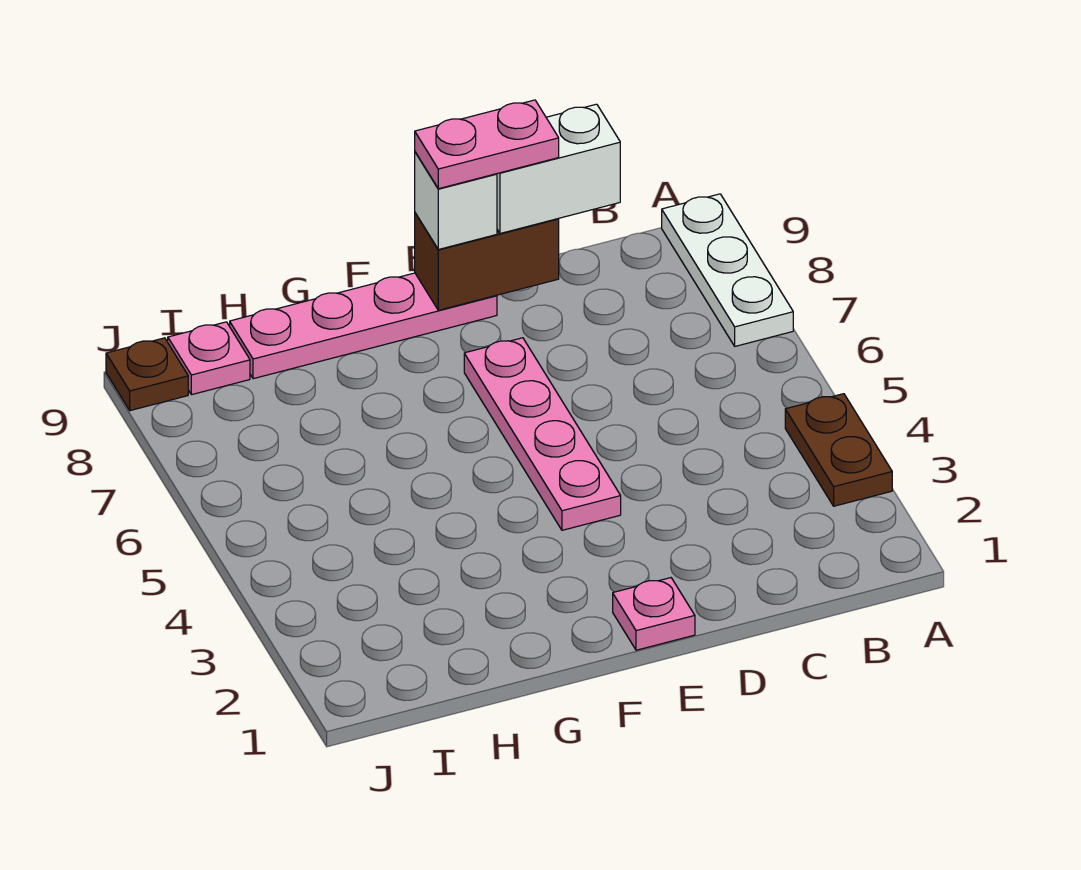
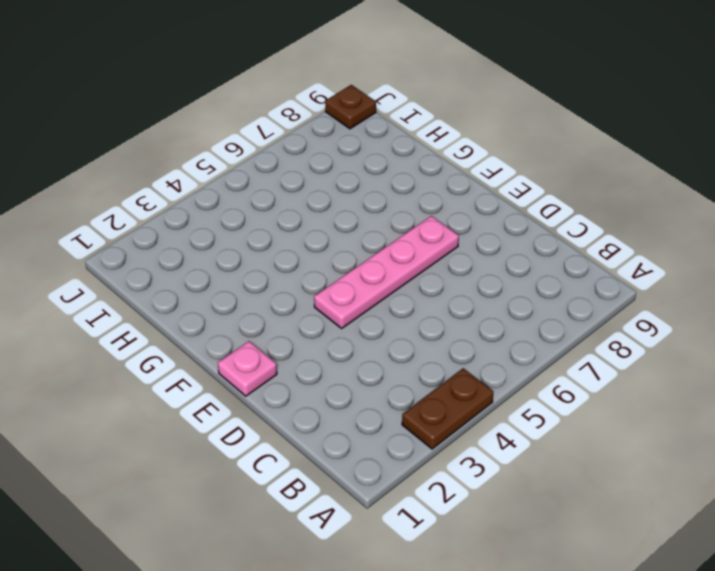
none -> white 1x3 plate [662,194,793,346]
none -> pink 1x4 plate [230,273,497,379]

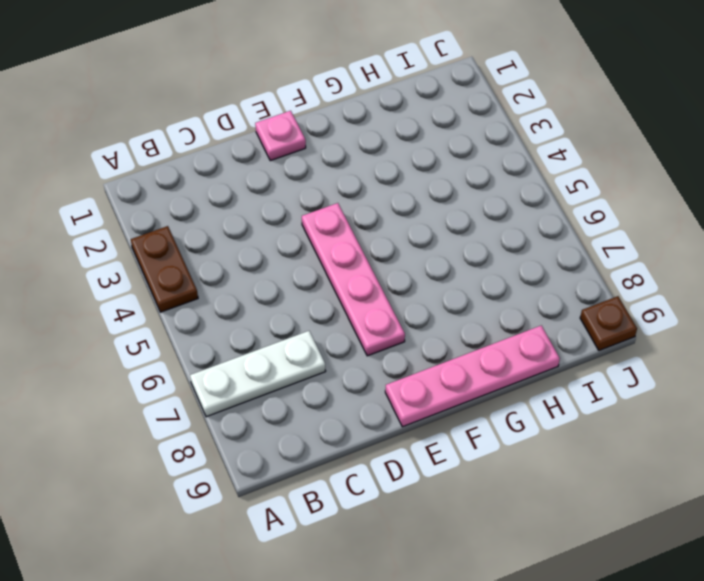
white 1x3 plate [190,331,326,417] -> white 1x3 plate turned to [662,194,793,346]
none -> pink 1x1 plate [168,322,250,395]
none -> brown 1x2 brick [415,213,559,310]

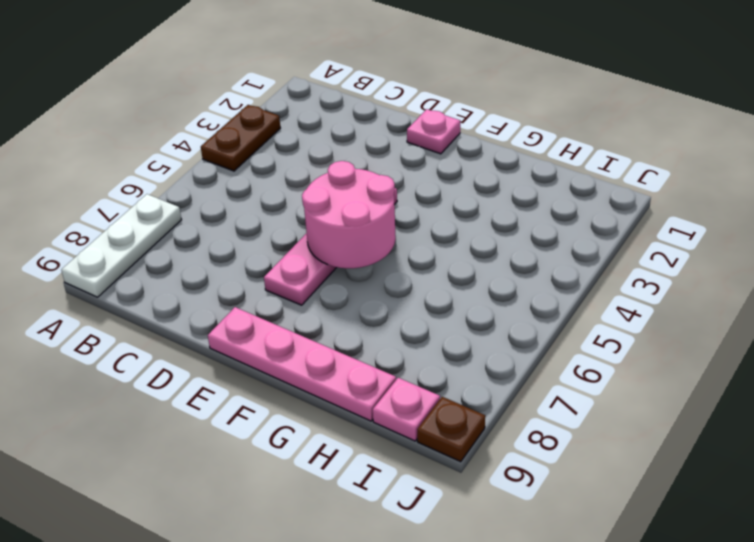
pink 2x2 round brick [302,161,396,268] -> none
none -> brown 1x2 brick [415,213,559,310]
none -> white 1x2 brick [497,104,620,234]

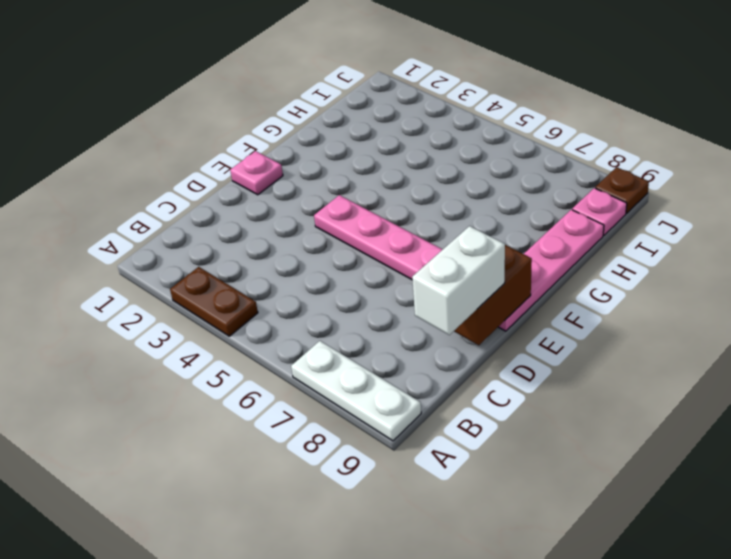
none -> white 1x1 brick [415,152,497,249]
none -> pink 1x2 plate [415,100,559,189]

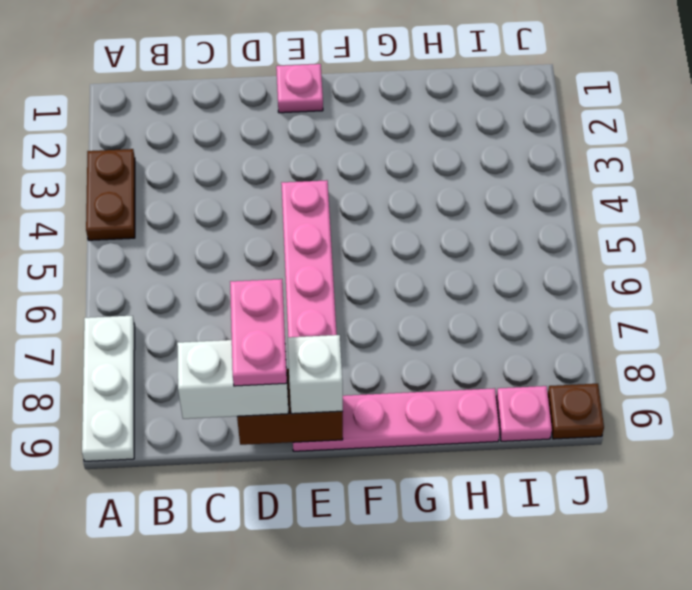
pink 1x2 plate [230,279,287,386] -> pink 1x2 plate turned to [415,100,559,189]

